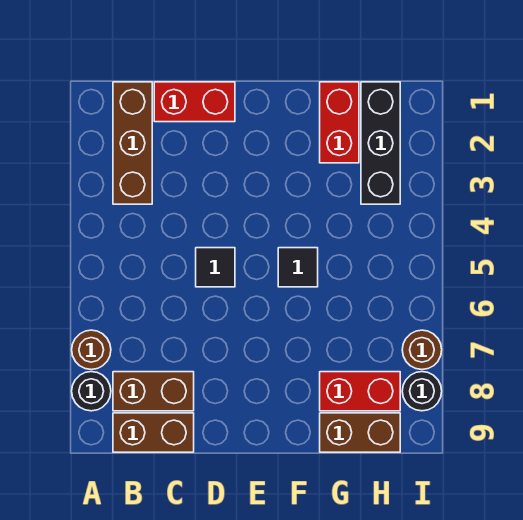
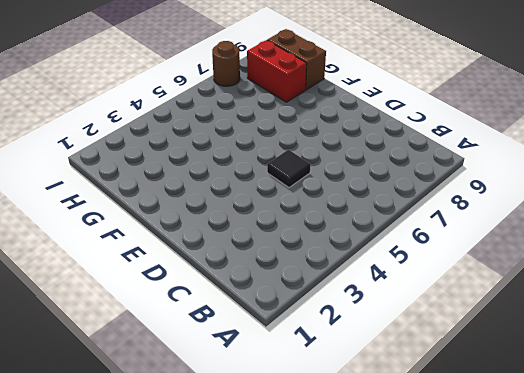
none -> brown 1x1 round brick [72,330,111,370]
none -> black 1x1 round brick [72,372,111,411]
none -> brown 1x3 brick [113,82,152,204]

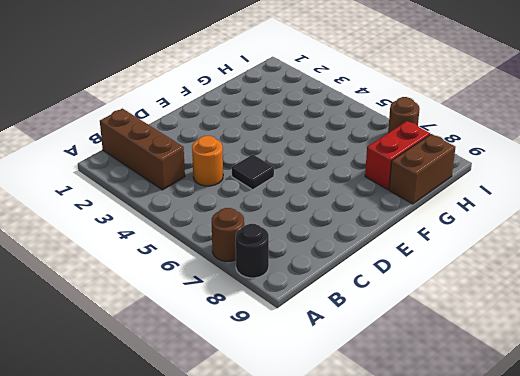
orange 1x1 round brick [192,136,223,186] -> none
none -> brown 1x2 brick [113,372,194,411]
none -> brown 1x2 brick [113,413,194,452]
none -> red 1x2 brick [154,82,235,122]

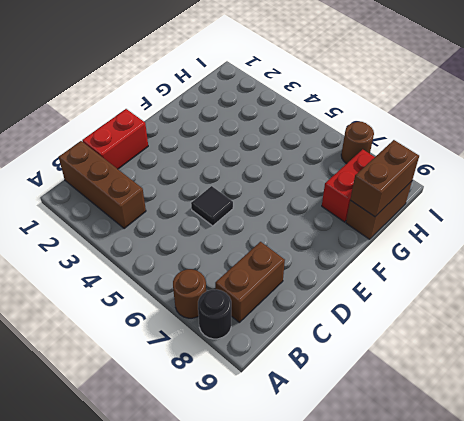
brown 1x2 brick [350,140,419,217] -> brown 1x2 brick moved to [113,413,194,452]
none -> black 1x1 tile [278,248,318,287]
none -> red 1x2 brick [320,82,359,163]
none -> black 1x3 brick [361,82,400,204]

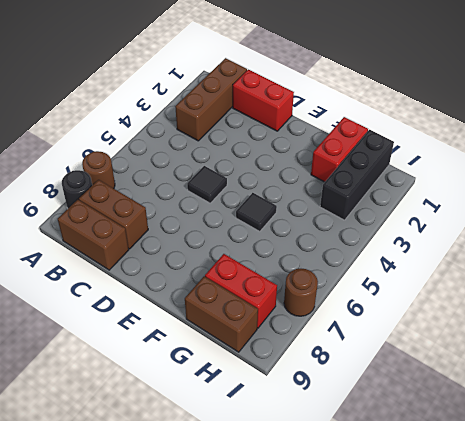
none -> black 1x1 round brick [402,372,442,411]

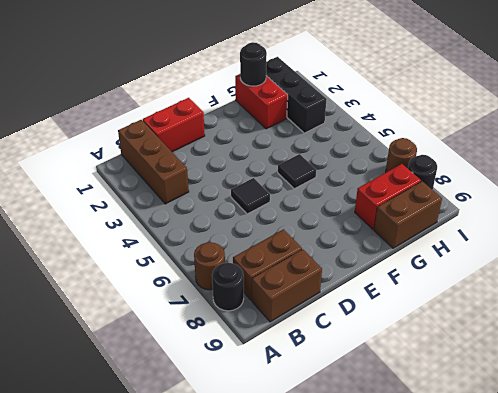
black 1x1 round brick [240,42,267,86] -> none

